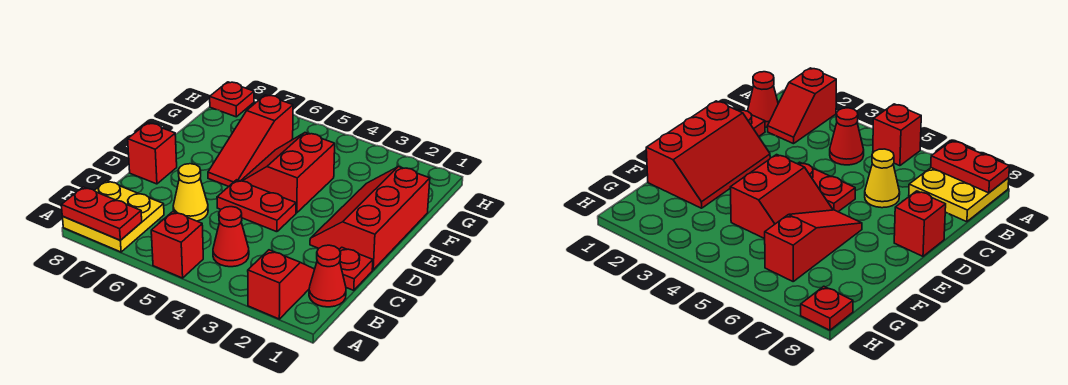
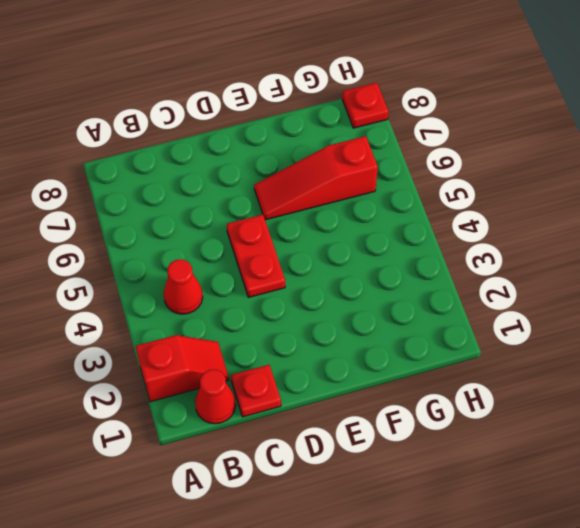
none -> red 1x1 brick [151,212,203,278]
none -> yellow 2x2 plate [63,181,164,252]
none -> yellow 1x1 cone [173,164,208,221]

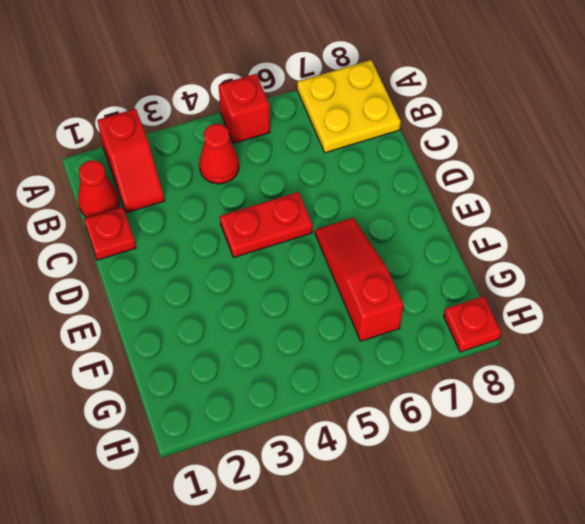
none -> yellow 1x1 cone [173,164,208,221]
none -> red 2x3 slope [310,167,430,270]
none -> red 1x1 brick [128,123,177,184]

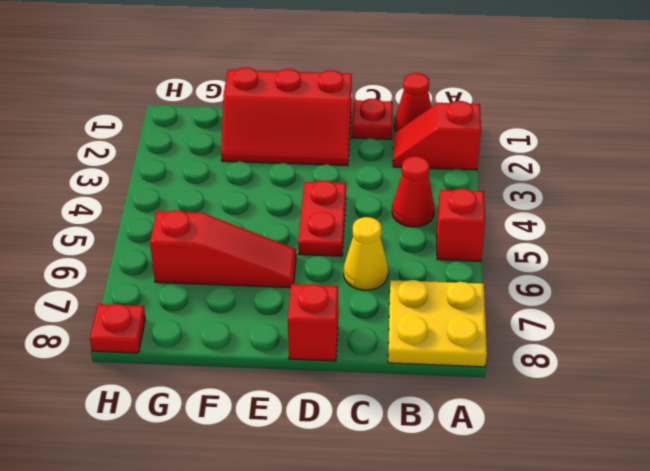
none -> red 2x2 slope [241,133,335,213]
none -> red 1x2 plate [61,187,142,240]

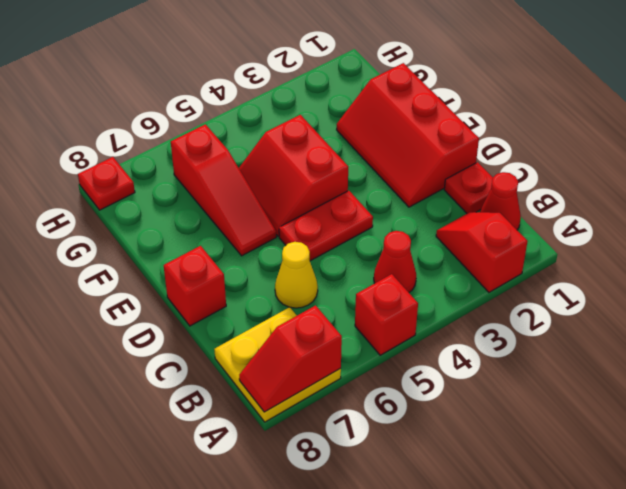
red 1x2 slope [239,306,342,412] -> red 1x2 plate [61,187,142,240]

